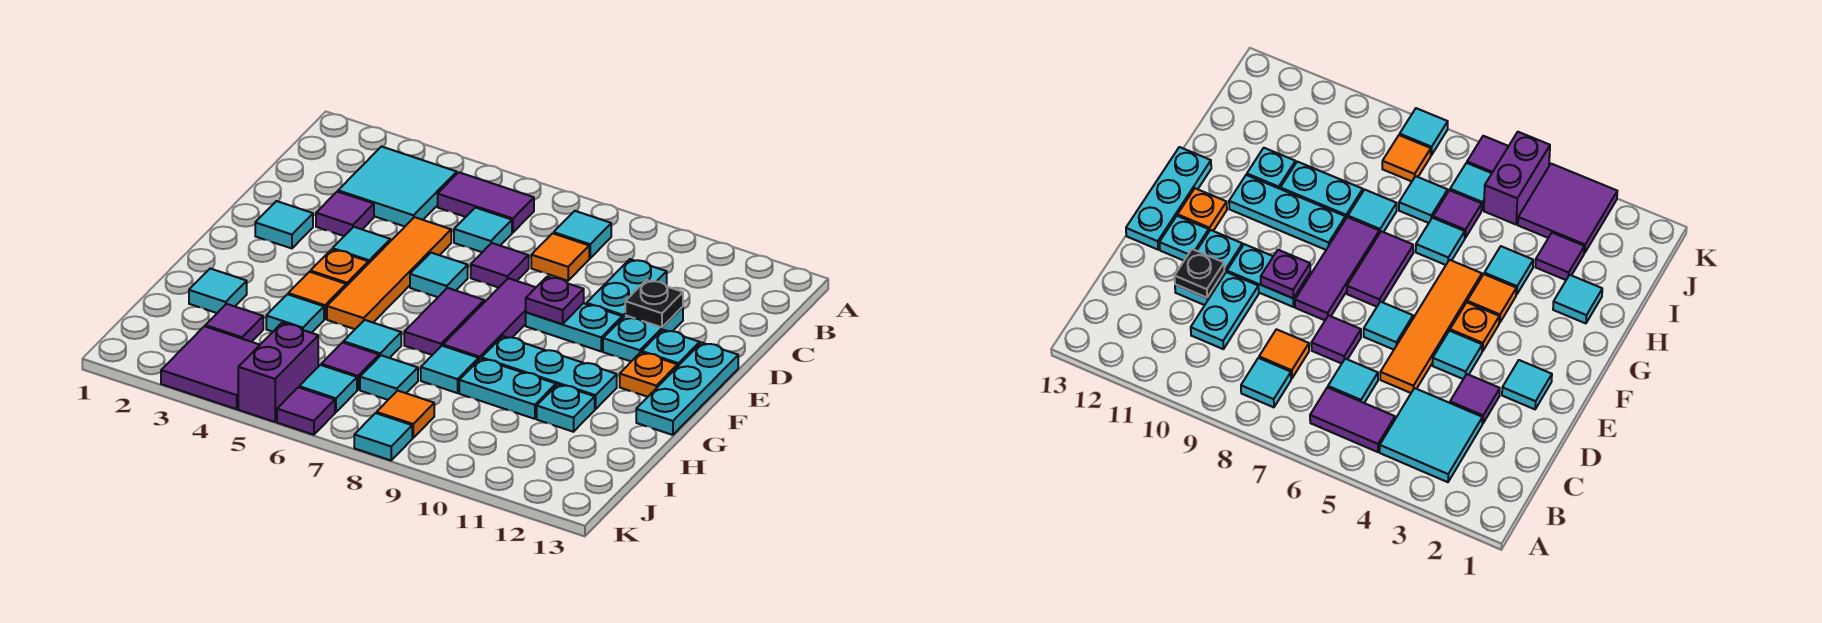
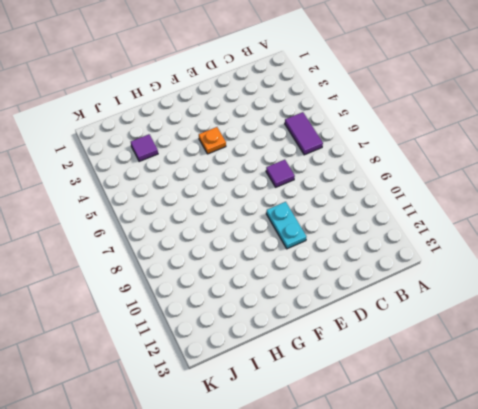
none -> cyan 2x2 tile [338,147,457,226]
none -> cyan 1x1 tile [554,211,611,258]
none -> cyan 1x1 tile [454,208,512,252]
none -> orange 1x1 tile [531,233,589,281]

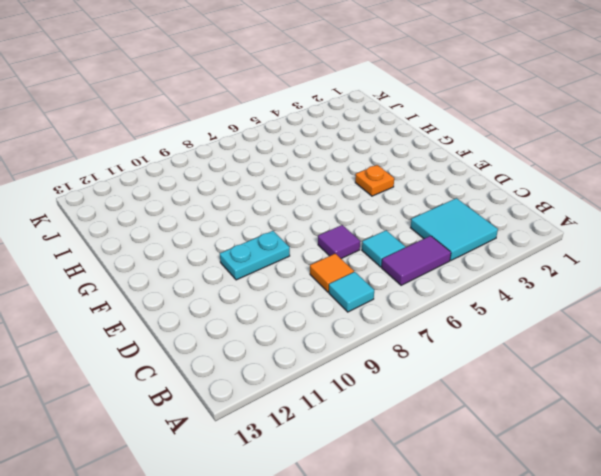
none -> cyan 1x2 plate [587,259,667,318]
none -> purple 1x1 tile [316,192,374,236]
none -> orange 1x4 tile [327,217,451,329]
none -> cyan 1x2 plate [603,307,683,361]

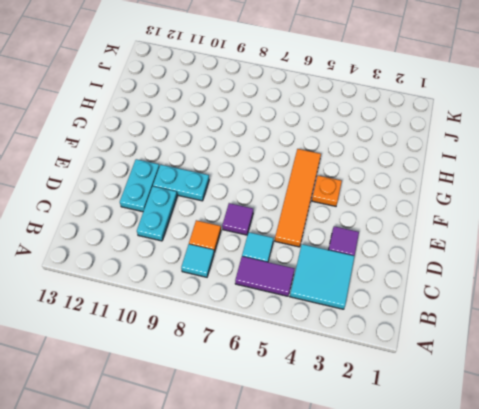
none -> cyan 1x1 tile [255,201,313,248]
none -> cyan 1x1 tile [333,227,390,264]
none -> cyan 1x1 tile [410,253,468,297]
none -> purple 1x3 tile [443,278,536,359]

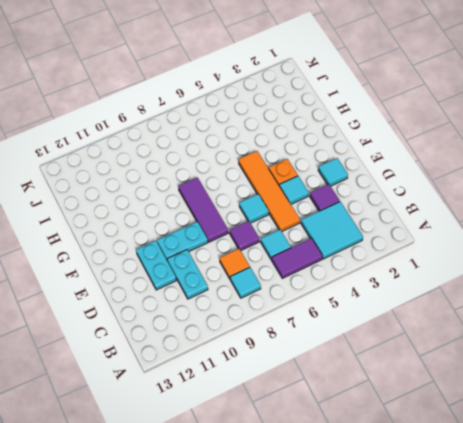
none -> cyan 1x1 plate [642,330,700,366]
none -> cyan 1x3 plate [636,343,738,435]
none -> purple 1x2 tile [404,288,484,355]
none -> orange 1x1 plate [620,352,678,397]

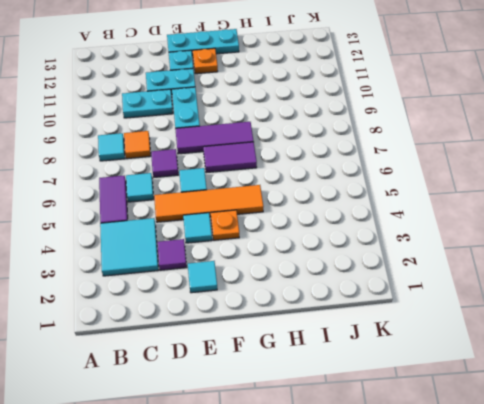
none -> orange 1x1 tile [288,272,346,319]
none -> cyan 1x3 plate [482,336,617,409]
none -> cyan 1x1 tile [189,269,247,313]
none -> cyan 1x1 tile [266,294,324,333]

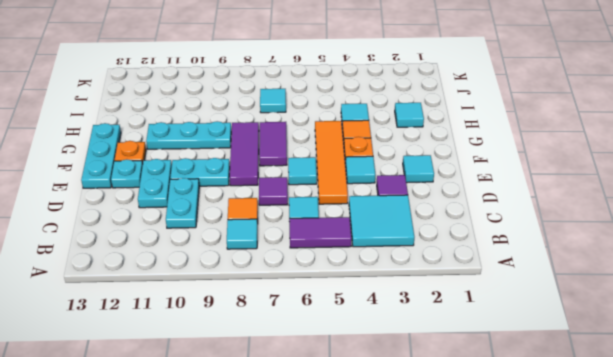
none -> cyan 1x1 tile [343,320,401,358]
none -> cyan 1x1 tile [421,346,479,393]
none -> cyan 1x2 plate [459,359,556,419]
none -> cyan 1x1 plate [537,384,595,432]

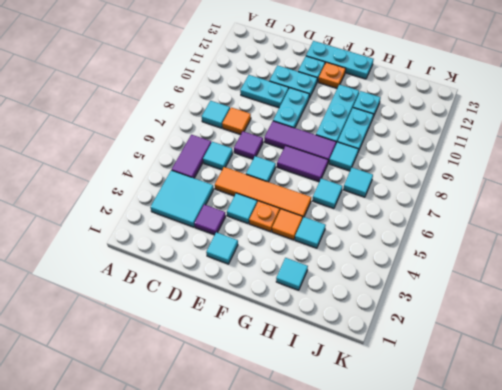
none -> purple 1x1 tile [205,304,263,342]
none -> purple 1x1 tile [321,342,379,390]
none -> purple 2x2 tile [161,326,260,409]
none -> purple 1x2 brick [238,323,318,422]

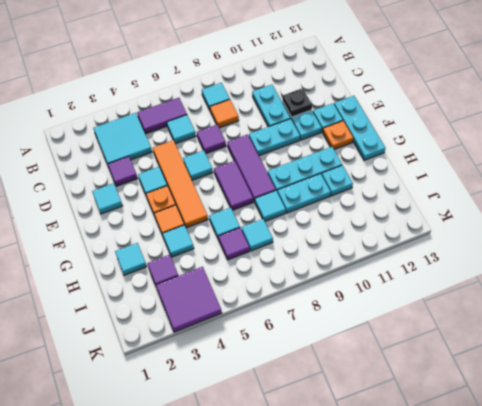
none -> purple 1x2 brick [238,323,318,422]
none -> cyan 1x1 tile [299,365,357,412]
none -> orange 1x1 tile [377,391,434,438]
none -> purple 1x1 tile [277,387,335,435]

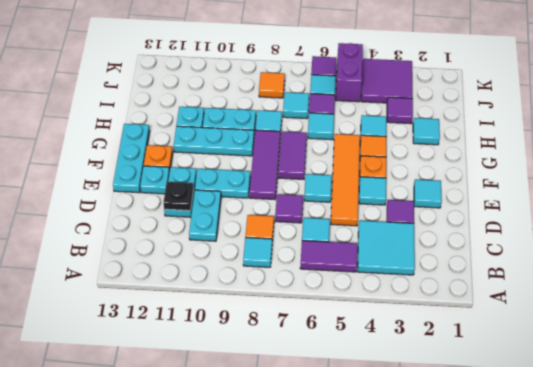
none -> cyan 1x1 tile [354,413,412,460]
none -> purple 1x1 plate [526,277,584,324]

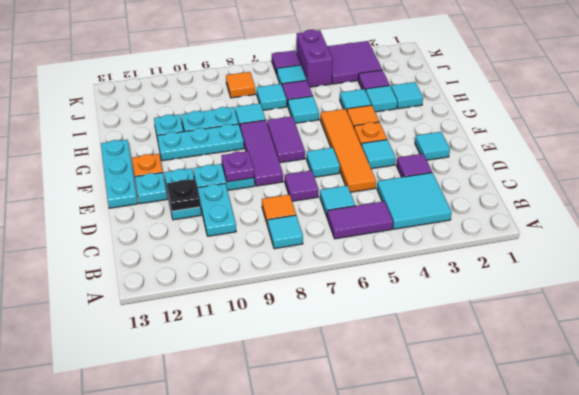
cyan 1x1 tile [366,86,397,112] -> cyan 1x1 tile moved to [354,413,412,460]

